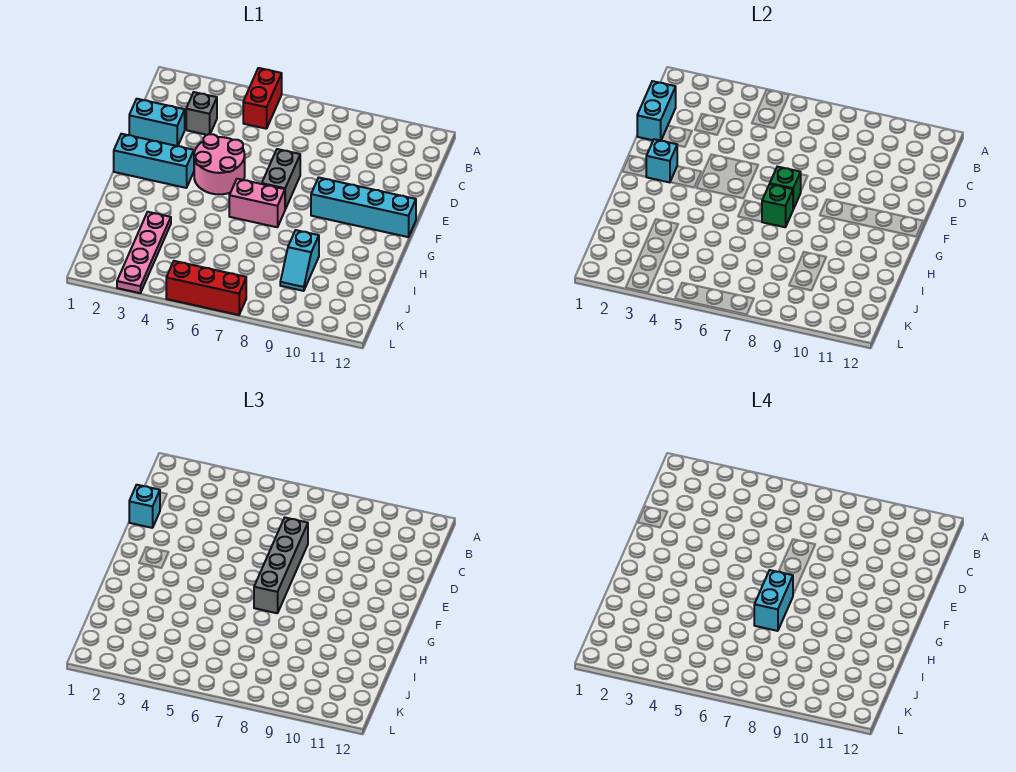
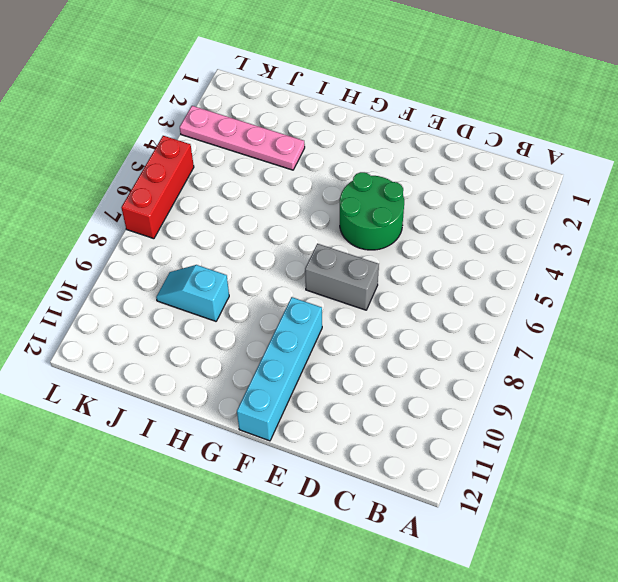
green 2x2 round brick [340,172,404,250] -> pink 2x2 round brick [194,134,245,194]
none -> red 1x2 brick [243,68,282,129]
none -> grey 1x1 brick [186,92,217,135]
none -> cyan 1x2 brick [129,99,185,146]

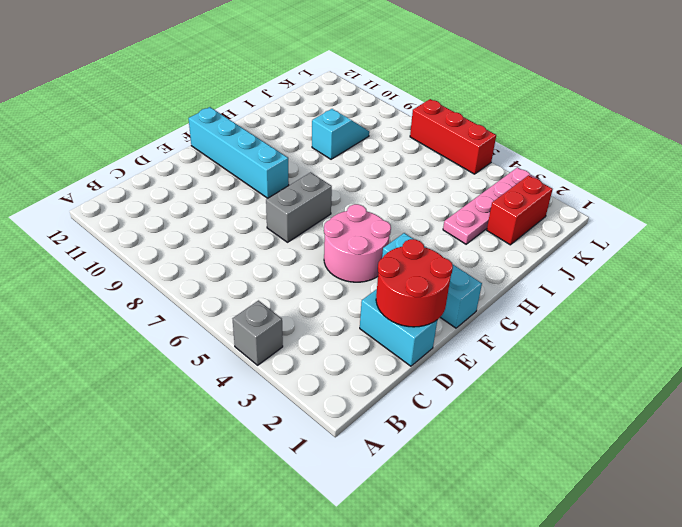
grey 1x1 brick [233,301,283,365] -> grey 1x1 brick moved to [186,92,217,135]
red 2x2 round brick [376,239,453,327] -> cyan 1x2 brick [637,81,676,141]
red 1x2 brick [487,175,553,245] -> red 1x2 brick moved to [243,68,282,129]
none -> pink 1x2 brick [229,179,285,227]
none -> cyan 1x1 brick [646,139,677,182]
none -> green 1x1 brick [770,167,801,209]

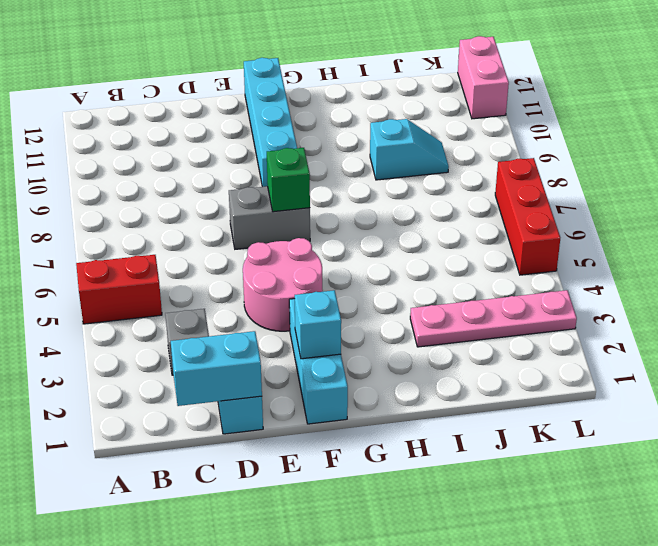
pink 1x2 brick [458,36,509,119] -> pink 1x2 brick moved to [229,179,285,227]
none -> green 1x1 brick [762,184,793,227]
none -> cyan 1x1 brick [129,485,160,528]
none -> grey 1x4 brick [254,518,308,613]

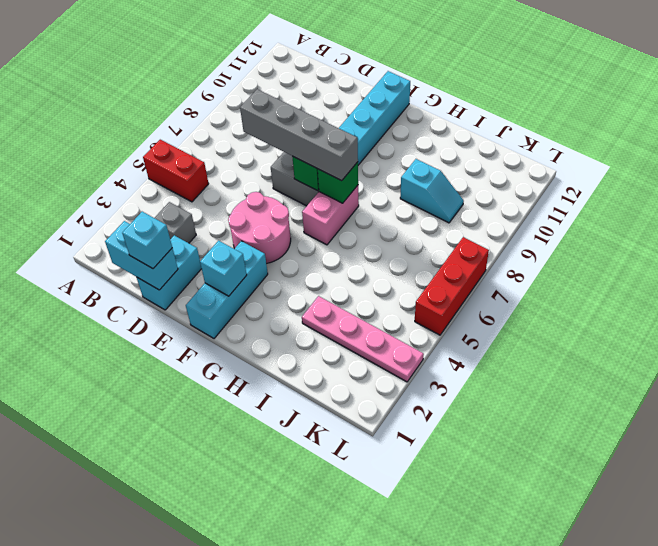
none -> cyan 1x2 brick [754,570,793,631]

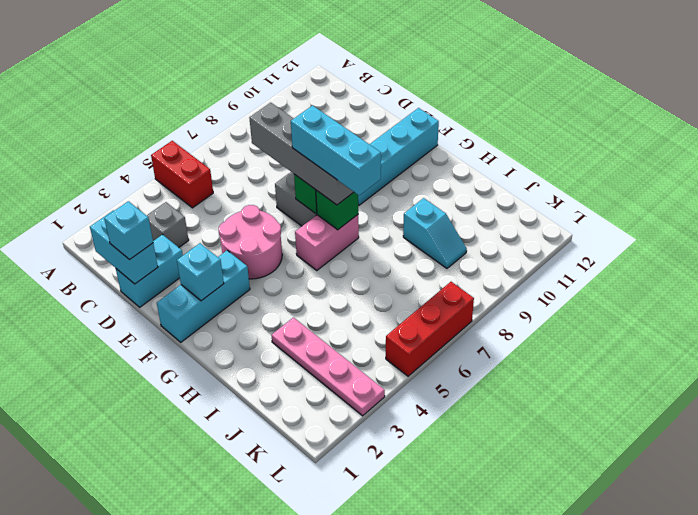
cyan 1x3 brick [291,105,381,195] -> cyan 1x2 brick [754,570,793,631]

